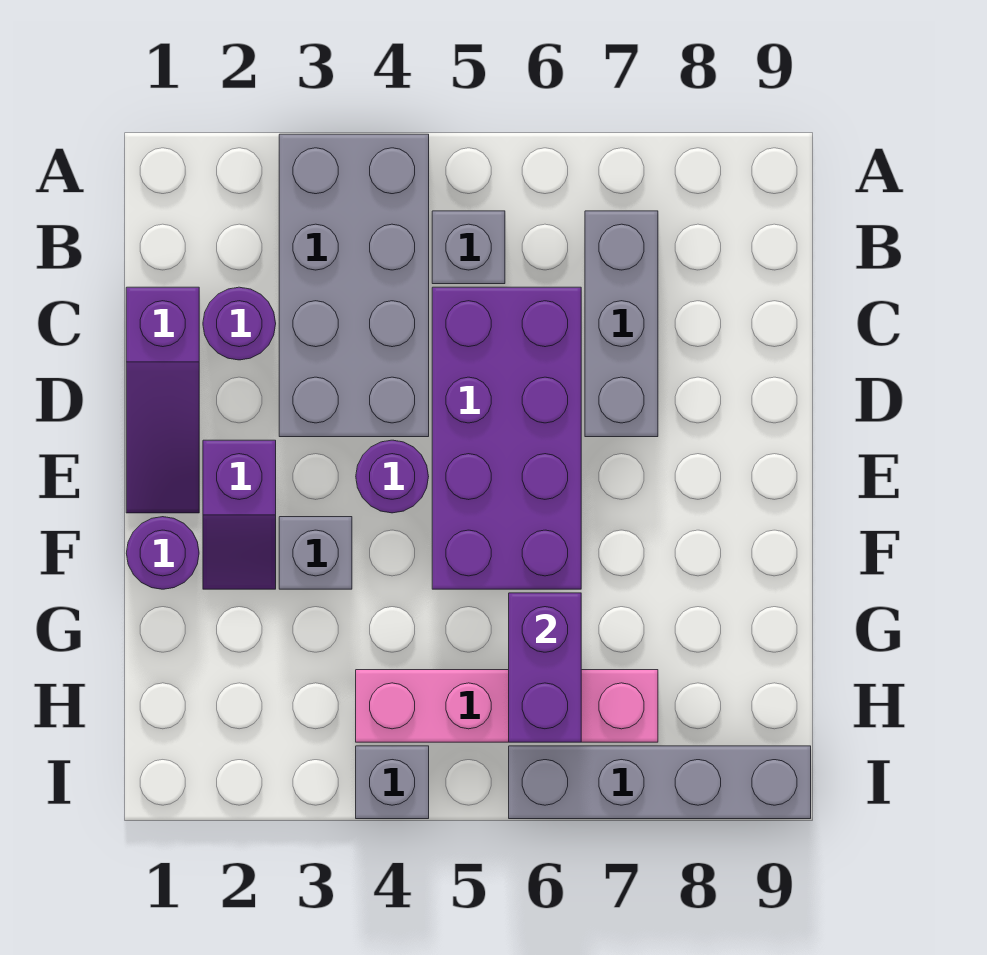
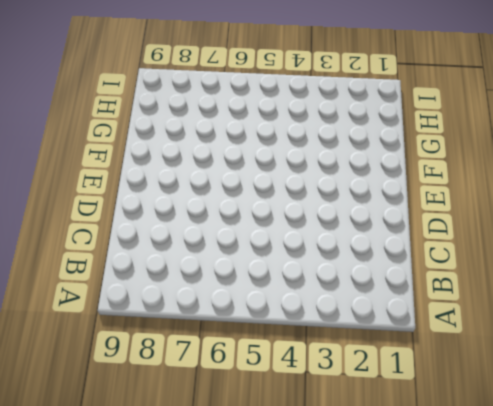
none -> grey 2x4 brick [279,134,429,437]
none -> grey 1x1 brick [432,211,505,284]
none -> grey 1x3 brick [585,211,658,437]

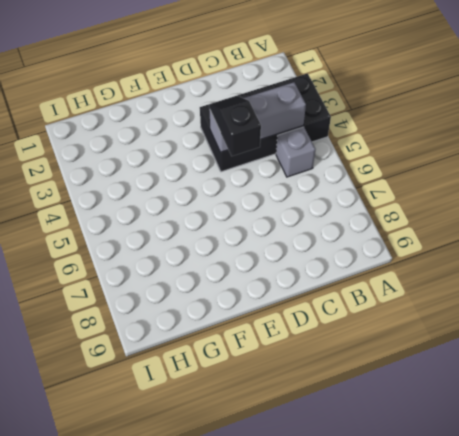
black 2x4 brick [200,73,331,172] -> grey 2x4 brick [279,134,429,437]
grey 1x3 brick [209,82,306,152] -> grey 1x3 brick moved to [585,211,658,437]
black 1x2 slope [209,96,261,156] -> none
none -> purple 1x3 slope [126,287,199,513]
none -> purple 1x1 round brick [203,287,276,360]
none -> purple 2x4 brick [432,287,581,589]

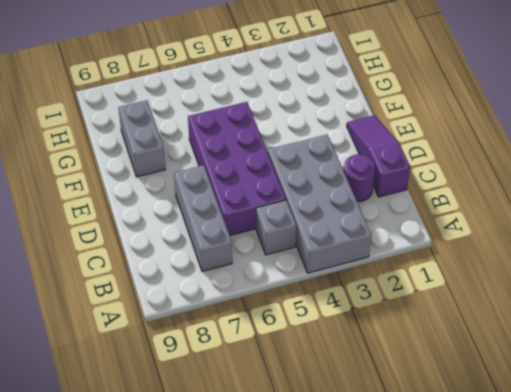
grey 1x2 brick [118,100,165,177] -> none
none -> purple 1x2 slope [203,440,276,589]
none -> purple 1x1 round brick [356,440,429,513]
none -> purple 1x1 round brick [126,517,199,589]

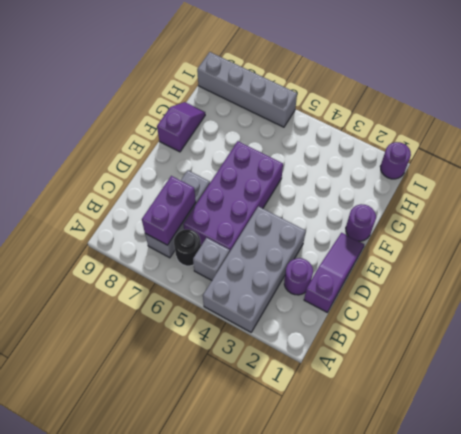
black 1x1 round brick [174,229,201,266] -> none
purple 1x2 brick [142,176,196,245] -> purple 1x2 brick moved to [509,593,581,742]
purple 1x2 slope [157,102,205,152] -> purple 1x2 slope moved to [203,440,276,589]
purple 1x1 round brick [380,142,411,179] -> purple 1x1 round brick moved to [356,440,429,513]
none -> grey 1x1 brick [279,517,352,589]
none -> pink 1x4 brick [356,670,658,742]
none -> grey 1x1 brick [356,746,429,819]

